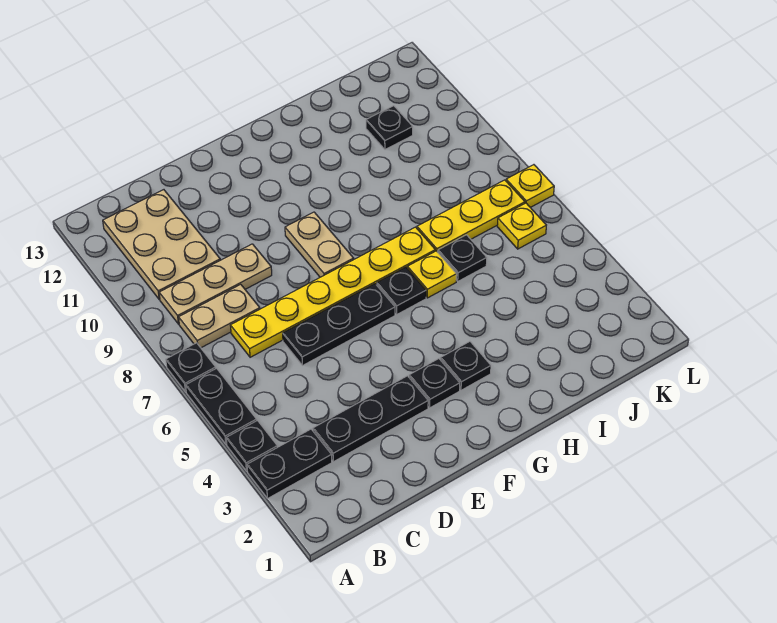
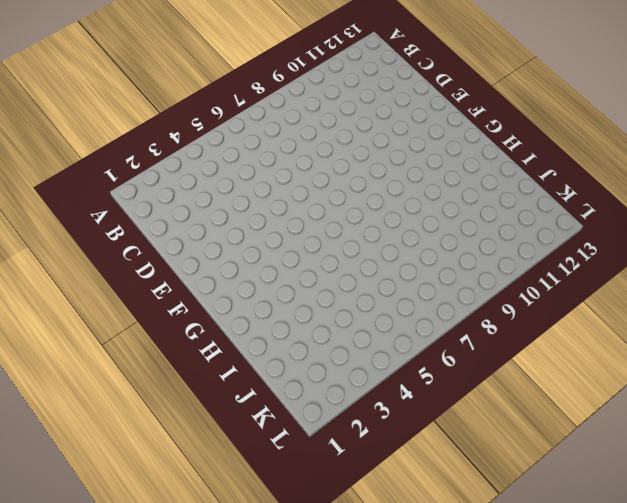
none -> black 1x2 plate [247,429,332,498]
none -> black 1x1 plate [226,421,277,471]
none -> black 1x2 plate [186,368,257,444]

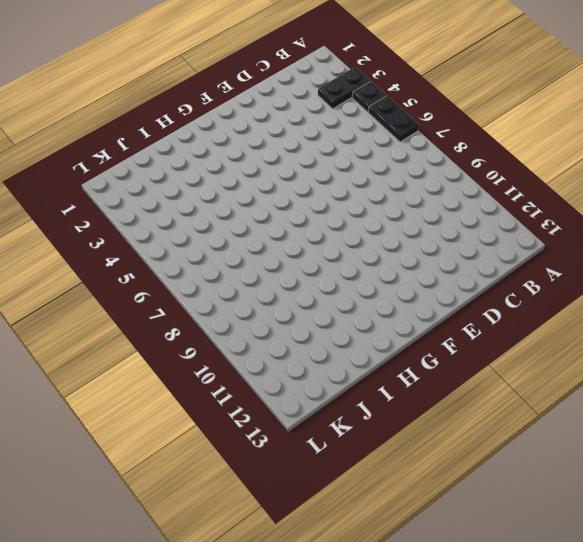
none -> black 1x1 plate [166,343,216,392]
none -> tan 1x2 plate [179,284,260,348]
none -> tan 1x3 plate [159,244,272,324]

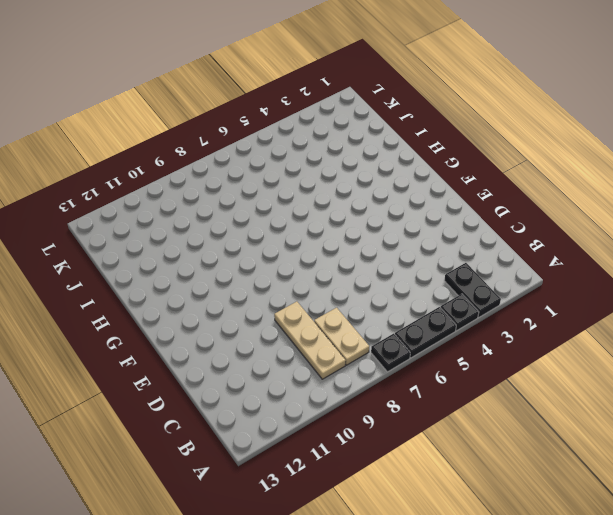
none -> tan 2x3 plate [103,190,220,299]
none -> black 1x3 plate [313,376,428,462]
none -> yellow 1x6 plate [230,227,435,357]

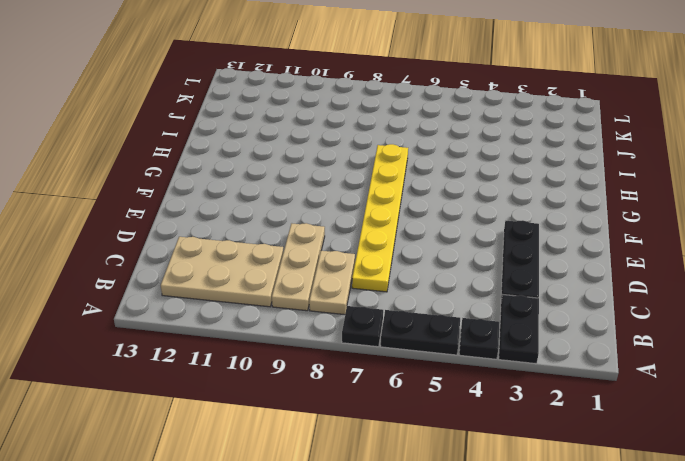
none -> black 1x3 plate [283,284,395,365]
none -> black 1x1 plate [409,359,460,408]
none -> tan 1x2 plate [285,212,354,277]

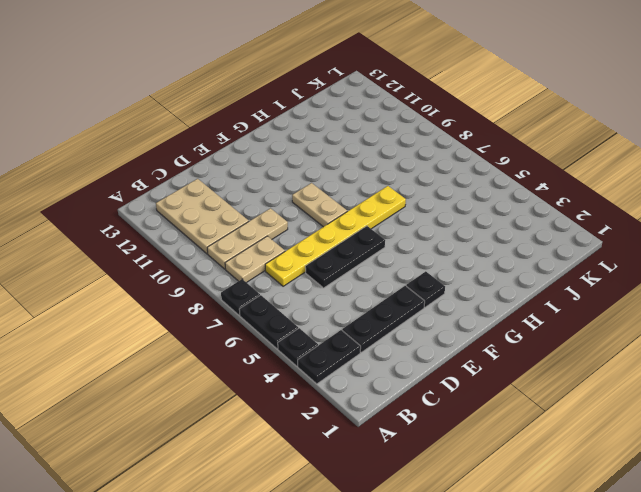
none -> black 1x1 plate [440,341,491,390]
none -> black 1x1 plate [377,267,426,314]
none -> yellow 1x1 plate [407,251,457,298]

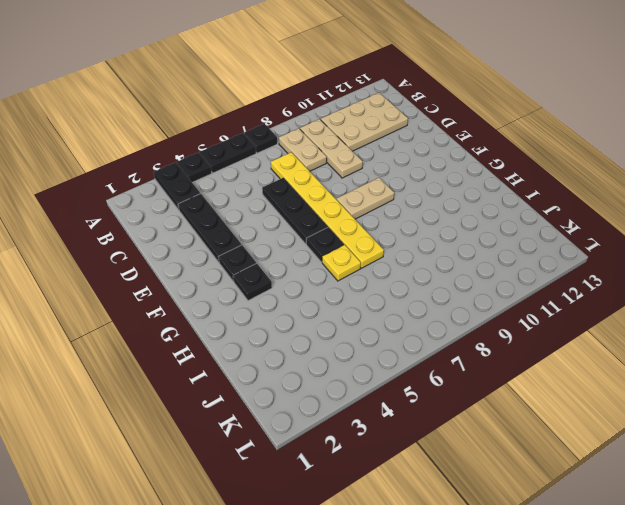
none -> black 1x1 plate [438,235,487,281]
none -> yellow 1x3 plate [417,180,525,252]
none -> black 1x1 plate [366,106,413,149]

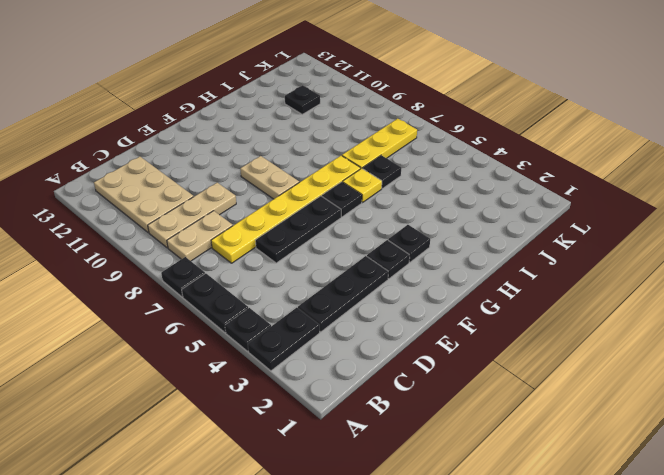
none -> yellow 1x1 plate [497,203,546,249]
none -> yellow 1x1 plate [506,165,554,207]

